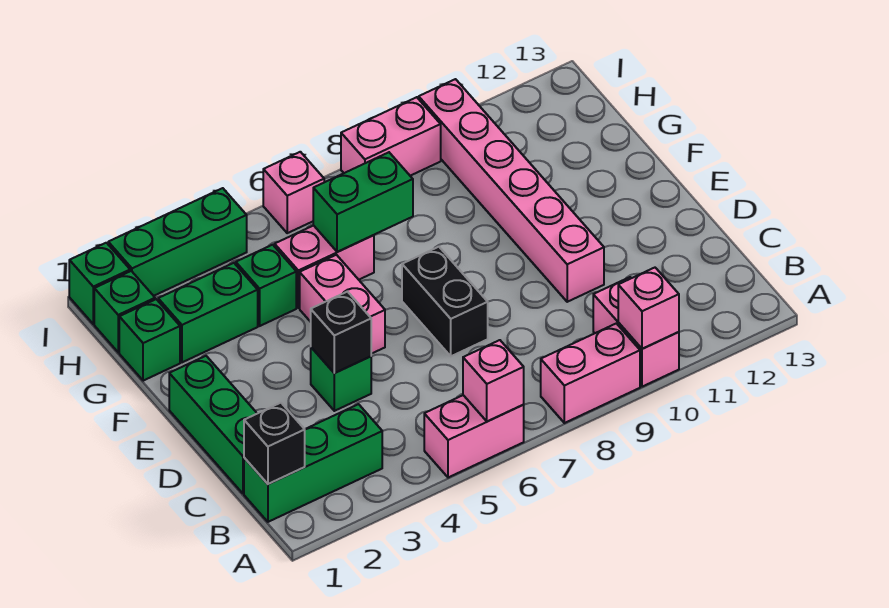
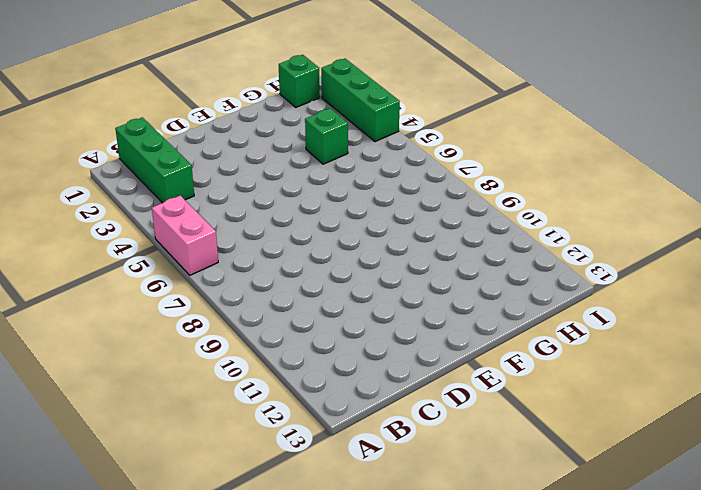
none -> pink 1x2 brick [541,323,640,423]
none -> pink 1x2 brick [593,277,679,387]
none -> green 1x3 brick [169,356,257,494]

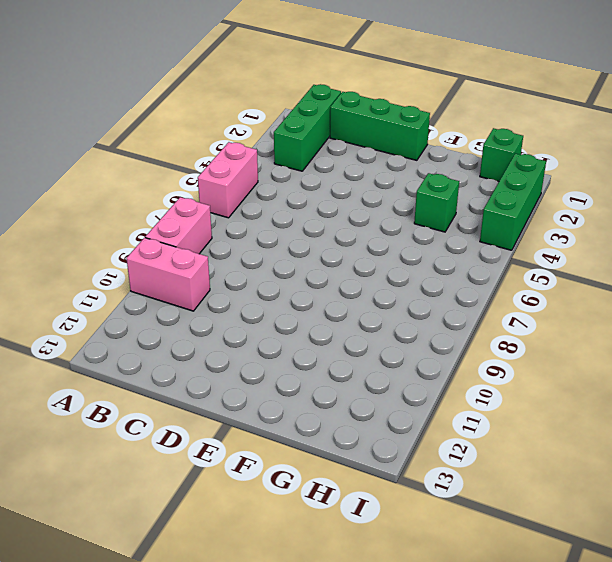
none -> green 1x1 brick [311,347,371,411]
none -> black 1x2 brick [402,247,488,356]
none -> pink 1x6 brick [419,79,604,302]

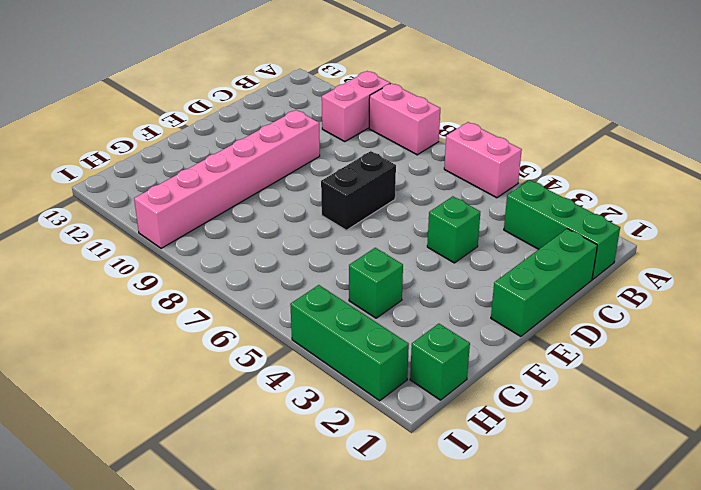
none -> pink 1x2 brick [300,255,385,354]
none -> green 1x1 brick [119,299,180,381]
none -> green 1x2 brick [158,263,258,362]

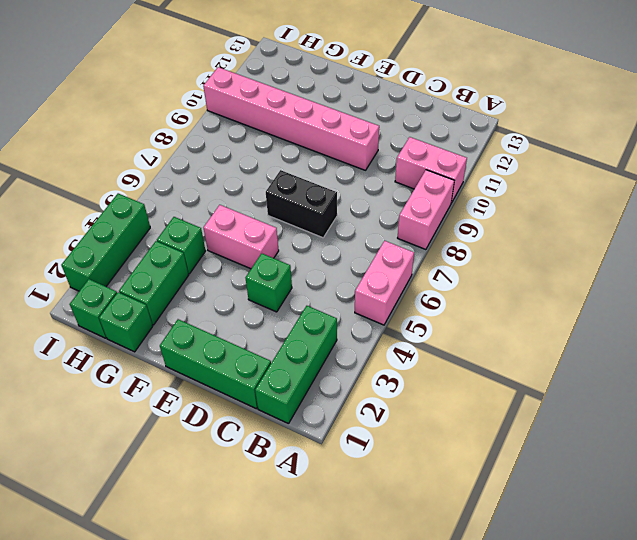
none -> pink 1x2 brick [275,225,374,308]
none -> green 1x1 brick [69,243,130,324]
none -> pink 1x1 brick [263,152,324,233]

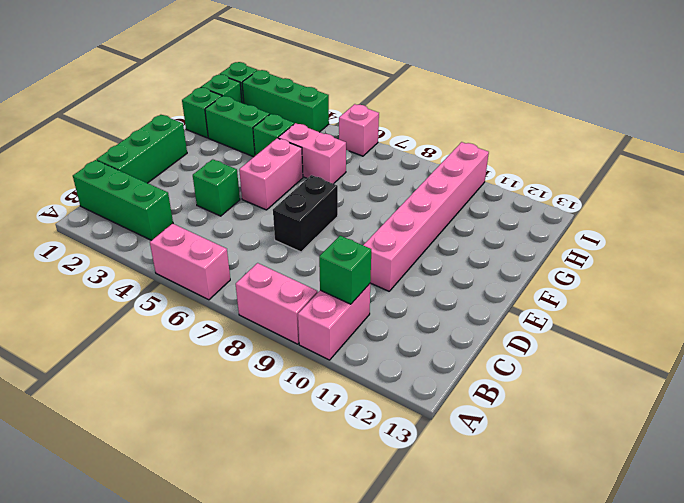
green 1x1 brick [319,236,371,304] -> none
none -> pink 1x2 brick [341,97,441,176]
none -> pink 1x1 brick [463,340,524,421]
none -> pink 1x1 brick [618,268,679,349]

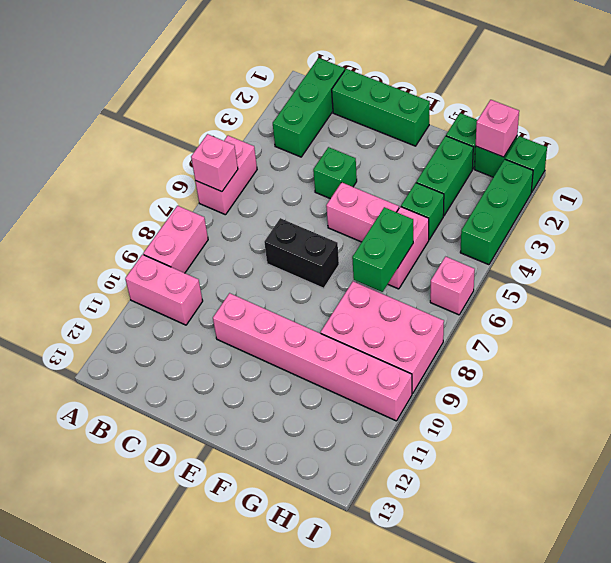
pink 2x3 brick [321,281,444,394] -> pink 1x2 brick [341,97,441,176]
pink 1x1 brick [476,100,519,157] -> pink 1x1 brick moved to [618,268,679,349]
none -> black 1x1 brick [244,403,305,484]
none -> black 1x1 brick [311,292,371,373]

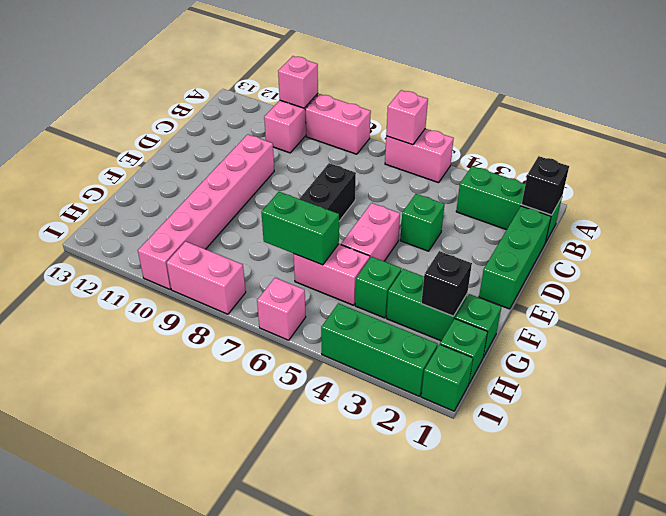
black 1x1 brick [421,251,472,316] -> black 1x1 brick moved to [311,292,371,373]

